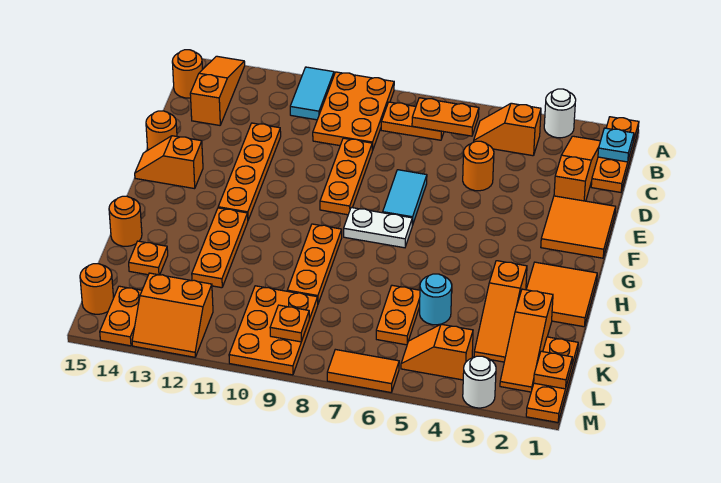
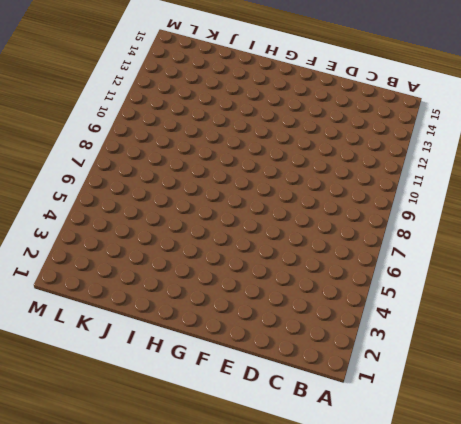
none -> orange 1x3 plate [591,117,639,192]
none -> white 1x1 round brick [544,89,576,138]
none -> orange 2x3 plate [313,72,394,151]
none -> cyan 1x2 tile [290,67,334,120]

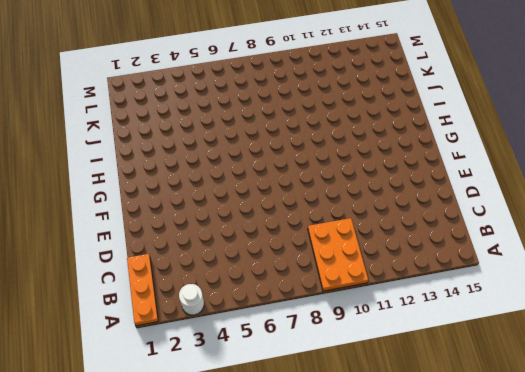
none -> cyan 1x2 tile [290,67,334,120]
none -> orange 1x3 slope [190,56,245,125]
none -> orange 1x3 slope [554,136,600,201]
none -> orange 1x2 slope [474,103,541,156]

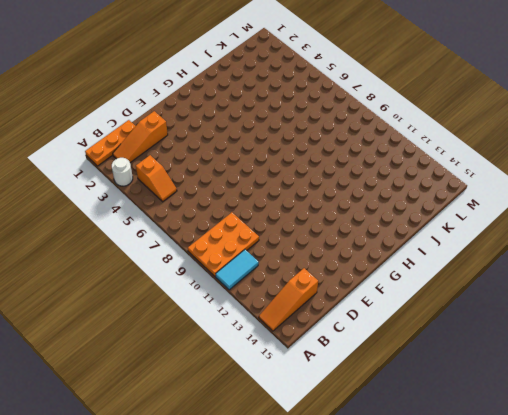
none -> orange 1x2 plate [381,102,444,140]
none -> orange 1x1 round brick [172,50,203,98]
none -> orange 1x1 round brick [463,141,494,191]
none -> orange 1x3 plate [320,138,372,215]

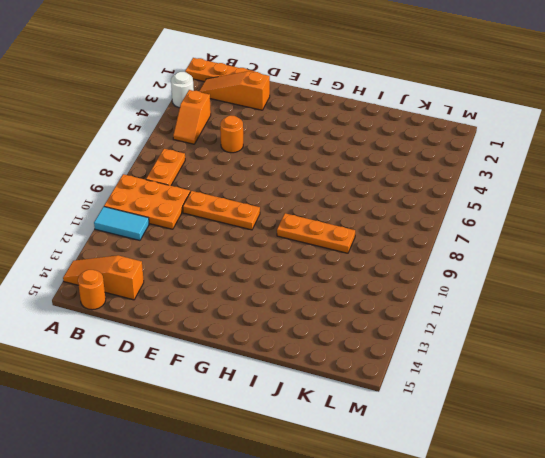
none -> orange 1x4 plate [218,123,281,220]
none -> orange 2x2 tile [541,196,616,258]
none -> cyan 1x2 tile [383,170,427,225]
none -> orange 1x1 round brick [146,111,177,150]

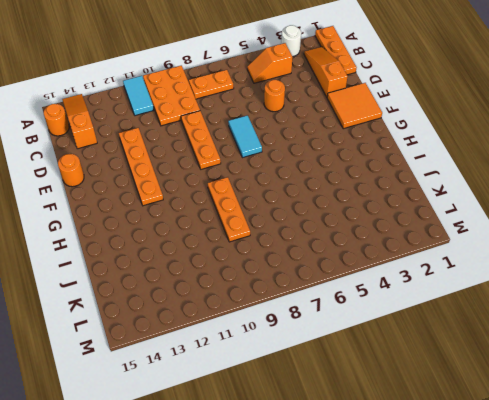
none -> orange 1x2 slope [135,136,203,189]
none -> white 1x2 plate [344,207,412,248]
none -> orange 2x2 tile [526,262,597,327]
none -> orange 1x3 plate [192,208,248,288]

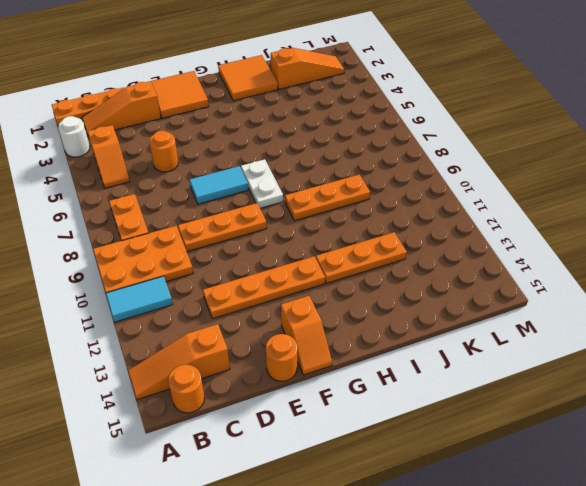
none -> orange 1x3 slope [474,261,527,362]
none -> orange 1x1 round brick [109,196,142,246]
none -> cyan 1x1 round brick [420,274,452,325]
none -> orange 1x2 plate [376,285,420,345]

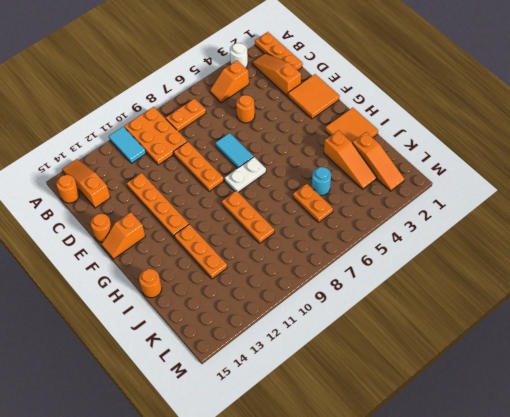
none -> orange 1x1 plate [129,241,168,275]
none -> orange 1x3 plate [526,337,578,422]
none -> orange 2x3 plate [229,286,318,375]
none -> orange 1x2 slope [401,324,473,380]

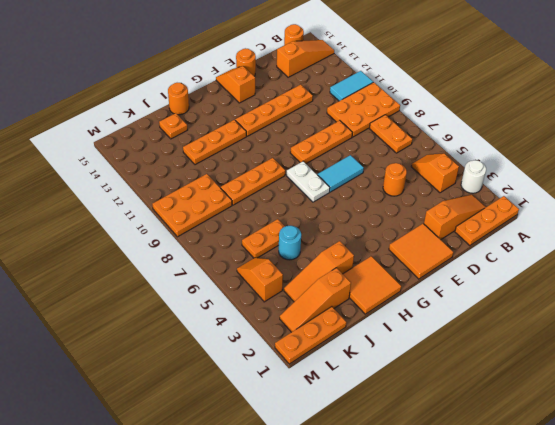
none -> orange 2x2 slope [132,273,213,357]
none -> orange 1x2 plate [100,286,142,346]
none -> orange 1x1 round brick [80,264,113,314]
none -> white 1x1 round brick [463,356,496,408]

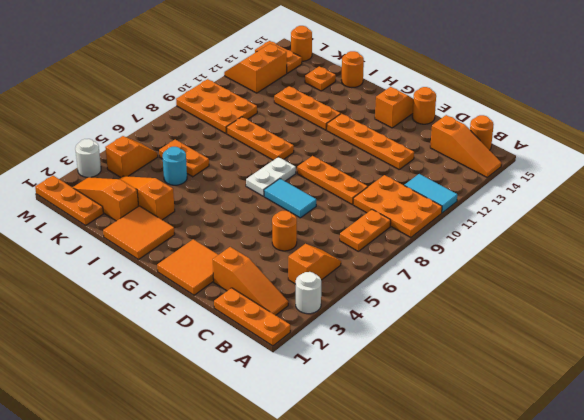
none -> orange 1x2 tile [327,349,399,392]
none -> cyan 1x1 plate [598,128,634,162]
none -> orange 1x2 plate [412,98,479,136]
none -> orange 1x1 plate [534,351,572,389]

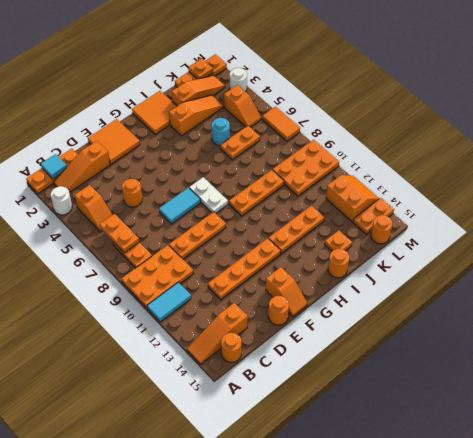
cyan 1x1 tile [41,154,67,179] -> cyan 1x1 plate [598,128,634,162]
none -> orange 1x1 plate [270,305,309,342]

